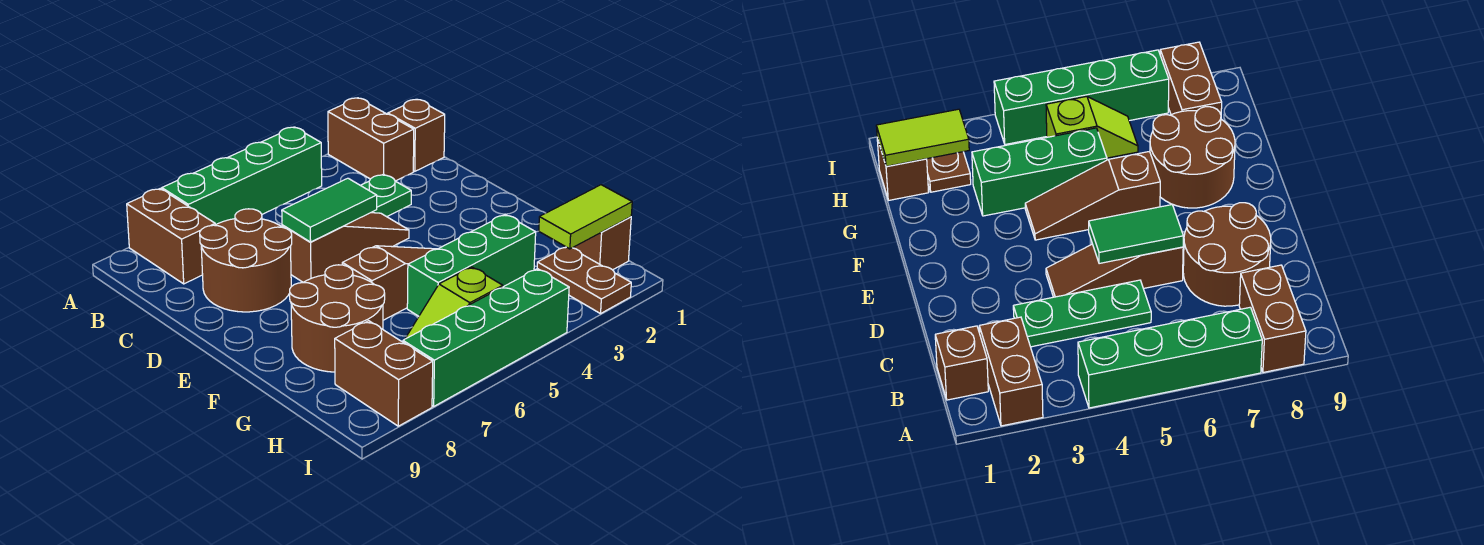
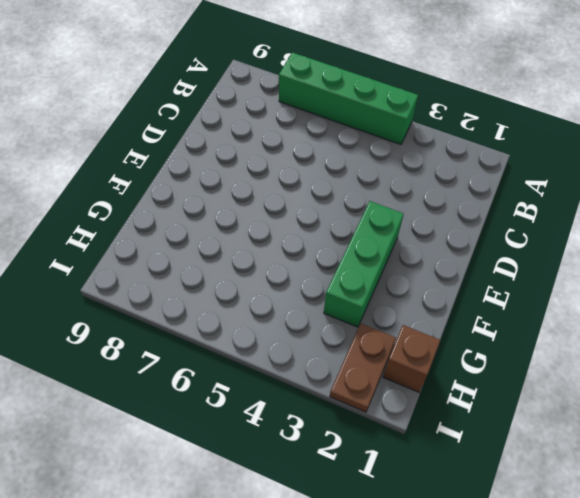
green 1x3 brick [324,201,404,327] -> green 1x3 brick turned to [407,215,536,316]
none -> brown 1x2 brick [328,98,414,181]
none -> brown 1x2 brick [127,189,215,284]
none -> brown 1x1 brick [388,100,445,171]

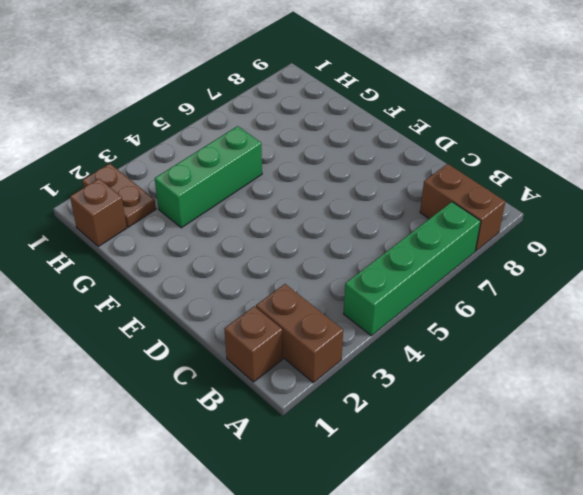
none -> green 1x3 plate [361,174,411,217]
none -> brown 2x2 round brick [200,209,292,312]
none -> brown 1x3 slope [282,213,409,282]

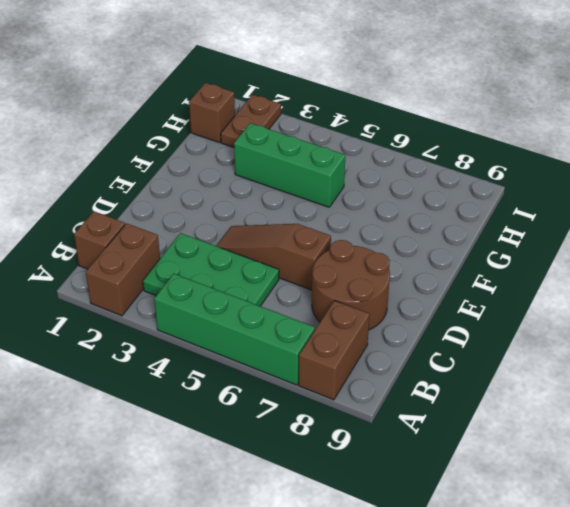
green 2x3 plate [143,233,279,306] -> green 1x3 plate [361,174,411,217]
none -> brown 1x3 slope [342,246,436,320]
none -> brown 2x2 round brick [290,265,385,372]
none -> lime 1x2 slope [405,267,503,339]

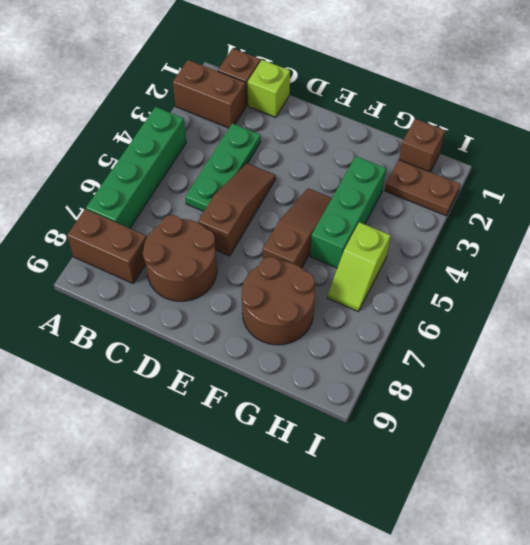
lime 1x1 brick [248,60,290,117] -> none
none -> brown 1x2 brick [335,321,433,426]
none -> green 1x4 brick [403,269,569,406]
none -> green 1x2 tile [282,178,377,242]

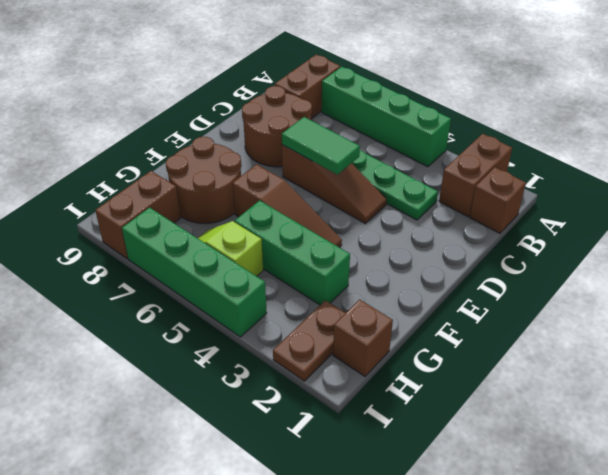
none -> lime 1x2 tile [539,185,632,249]

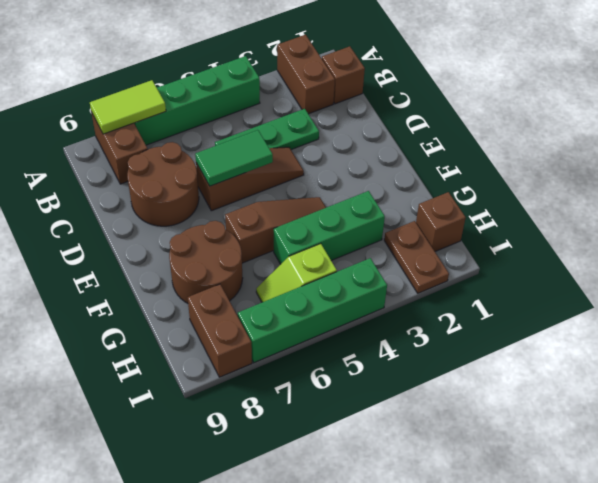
lime 1x2 tile [90,80,166,134] -> lime 1x2 tile moved to [539,185,632,249]

